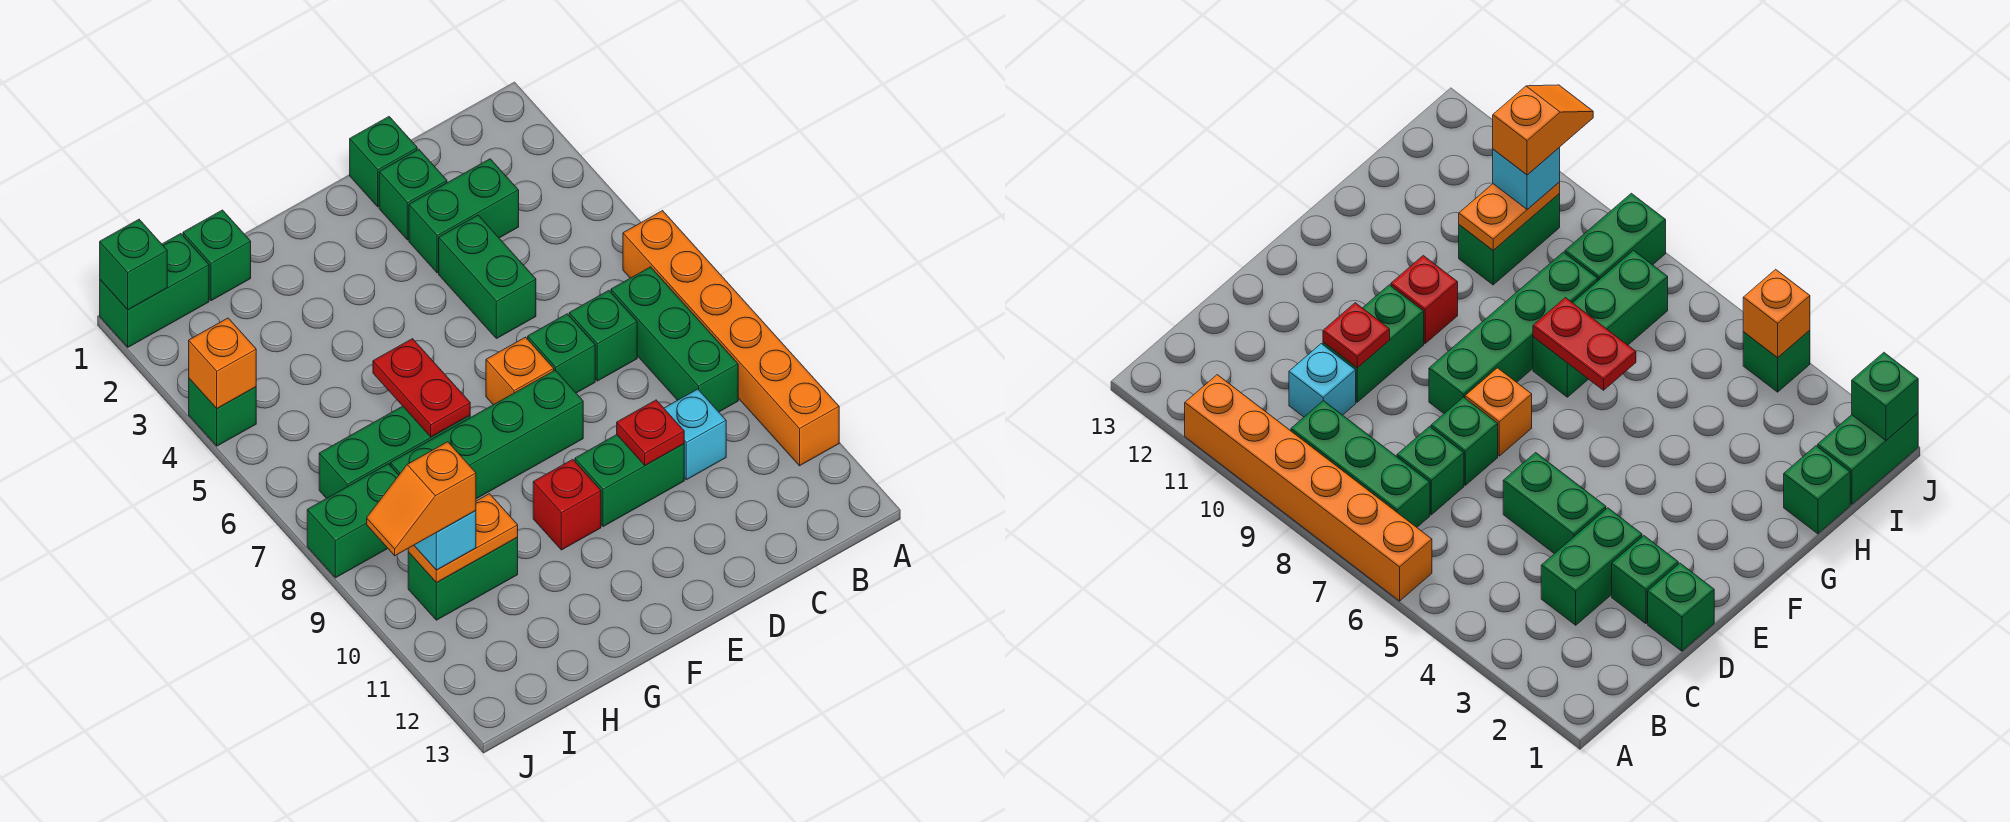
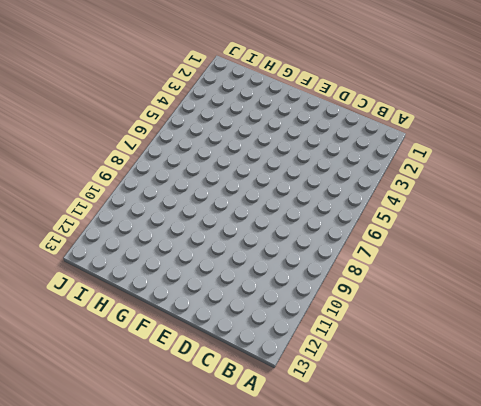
none -> orange 1x6 brick [623,211,839,466]
none -> green 1x3 brick [611,267,738,412]
none -> green 1x2 brick [409,159,519,273]

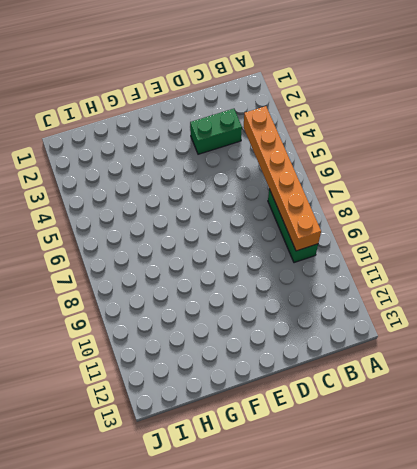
orange 1x6 brick [243,106,321,251] -> orange 1x6 brick moved to [623,211,839,466]
none -> green 1x1 brick [569,291,637,381]
none -> cyan 1x1 brick [664,389,726,480]
none -> green 1x1 brick [350,117,417,207]

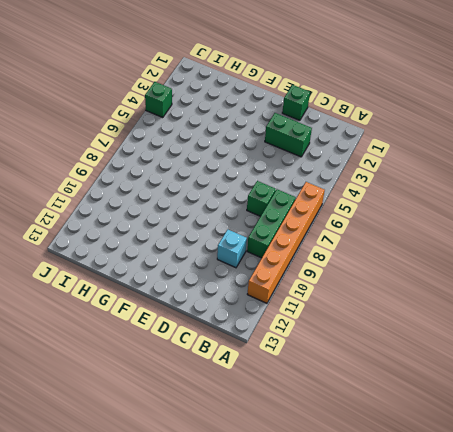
none -> green 1x1 brick [379,149,447,240]
none -> green 1x2 brick [439,215,536,339]
none -> green 1x1 brick [528,314,595,393]

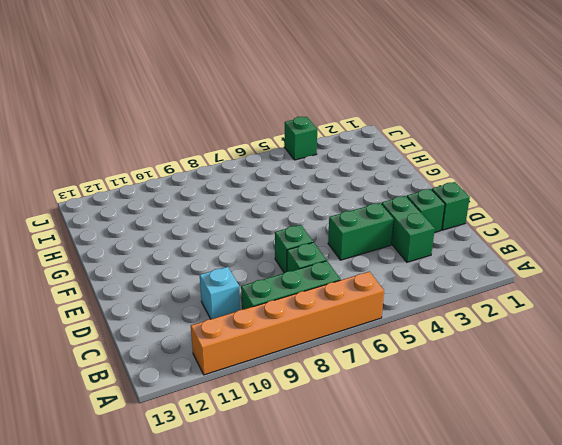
none -> green 1x2 brick [575,435,684,527]
none -> orange 1x1 brick [486,337,554,405]
none -> green 1x4 brick [391,370,583,499]

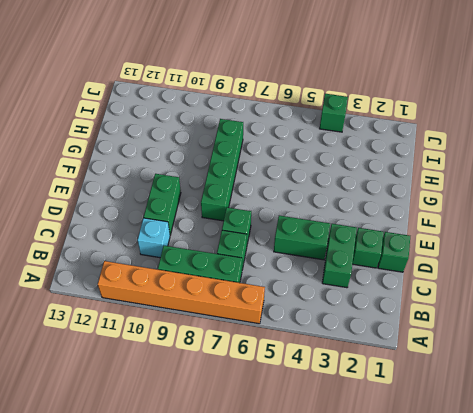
none -> orange 1x1 brick [486,337,554,405]
none -> red 1x1 brick [533,459,601,550]
none -> green 1x3 brick [319,406,470,498]

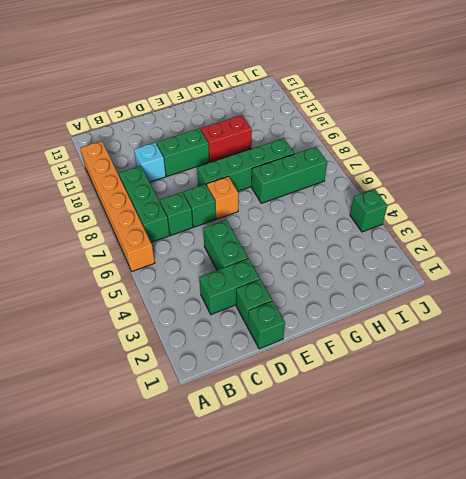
red 1x2 brick [201,115,252,162] -> red 1x1 brick [533,459,601,550]
none -> green 1x1 brick [183,210,251,301]
none -> green 1x2 brick [408,538,518,620]
none -> green 1x2 brick [100,234,209,347]

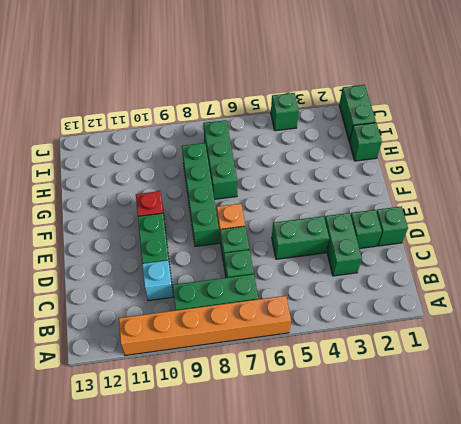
none -> green 1x2 brick [408,538,518,620]
none -> green 1x2 brick [307,464,399,578]
none -> red 1x1 plate [617,400,684,465]

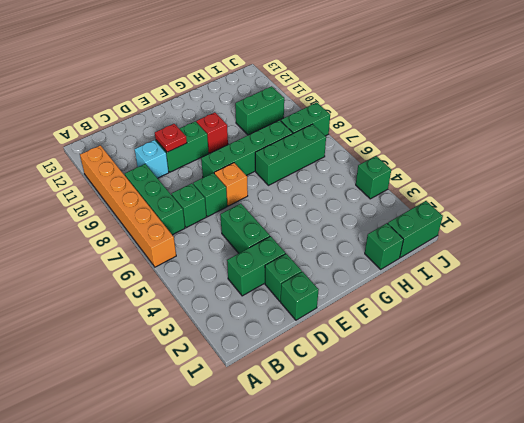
none -> red 1x2 plate [373,339,470,437]
none -> orange 1x2 plate [408,494,518,583]
none -> green 1x1 brick [100,219,167,310]

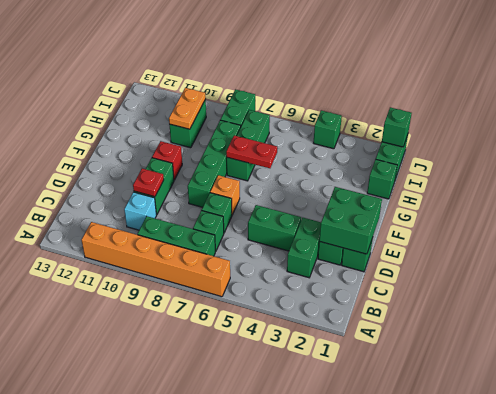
green 2x2 brick [319,187,382,254] -> none
none -> orange 1x1 brick [189,318,256,408]
none -> cyan 1x1 brick [414,511,476,570]
none -> orange 1x2 slope [367,442,476,556]

